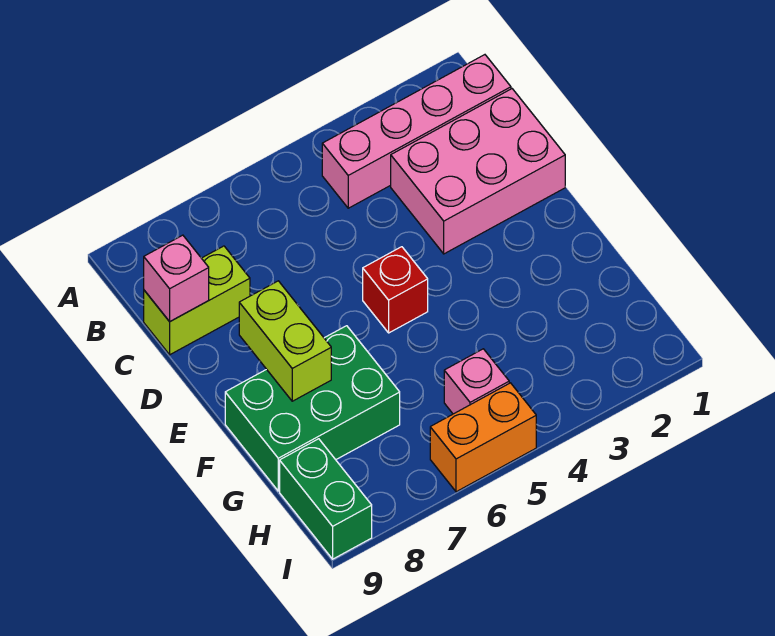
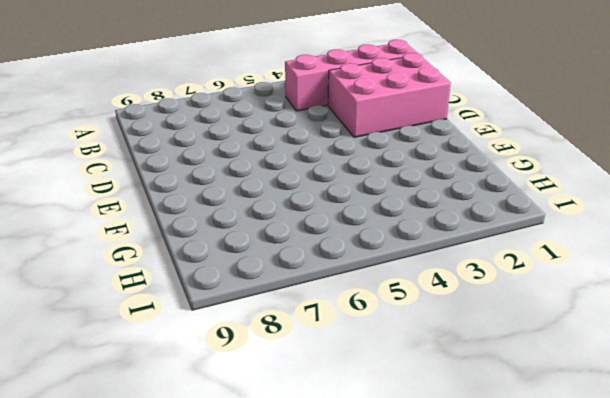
none -> lime 1x2 brick [144,246,250,355]
none -> red 1x1 brick [363,247,428,333]

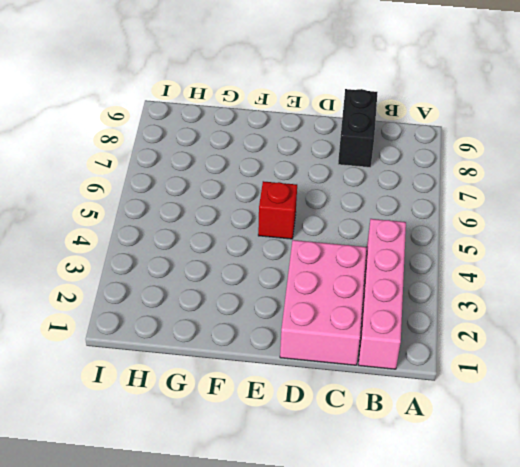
black 1x2 brick [338,89,378,167] -> lime 1x2 brick [144,246,250,355]
none -> green 2x3 brick [225,326,400,491]
none -> pink 1x1 brick [444,349,509,414]

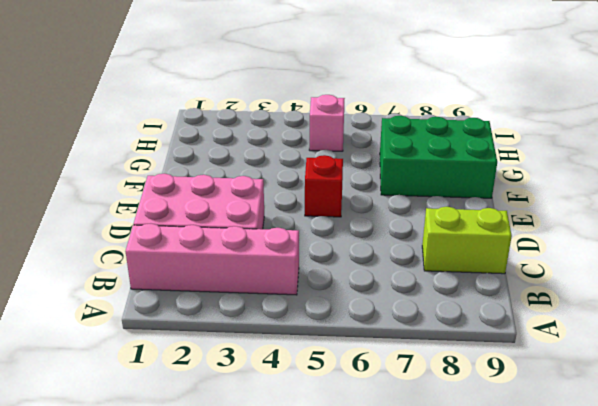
none -> green 1x2 brick [280,439,372,559]
none -> orange 1x2 brick [430,383,536,492]

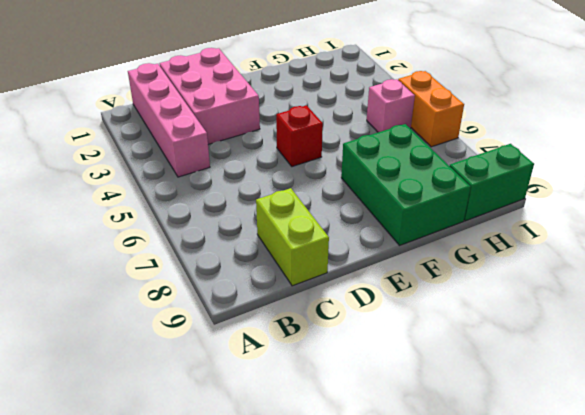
none -> pink 1x1 brick [144,235,209,322]
none -> lime 1x2 brick [239,281,331,401]

